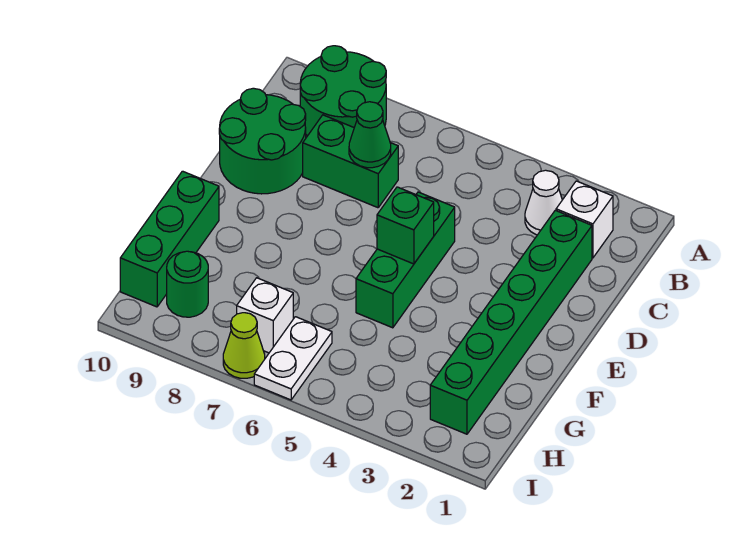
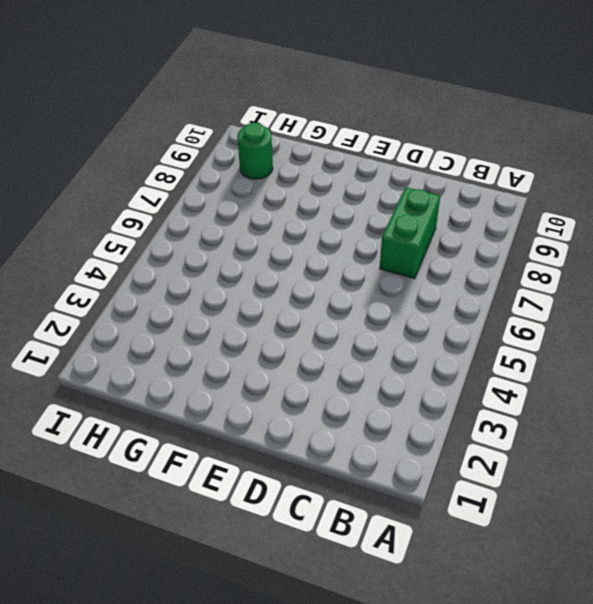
none -> green 2x2 round brick [300,46,386,136]
none -> white 1x1 brick [556,181,613,258]
none -> white 1x1 cone [525,170,562,235]

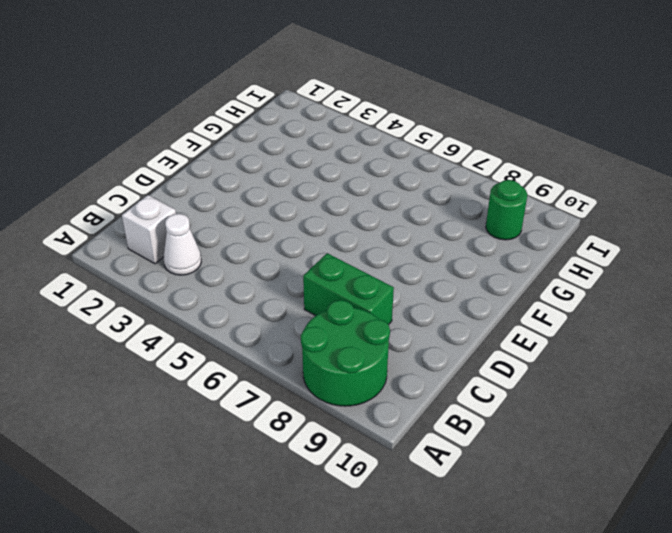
none -> green 1x6 brick [430,210,592,434]
none -> green 2x2 round brick [219,88,306,194]
none -> green 1x3 brick [356,192,455,328]

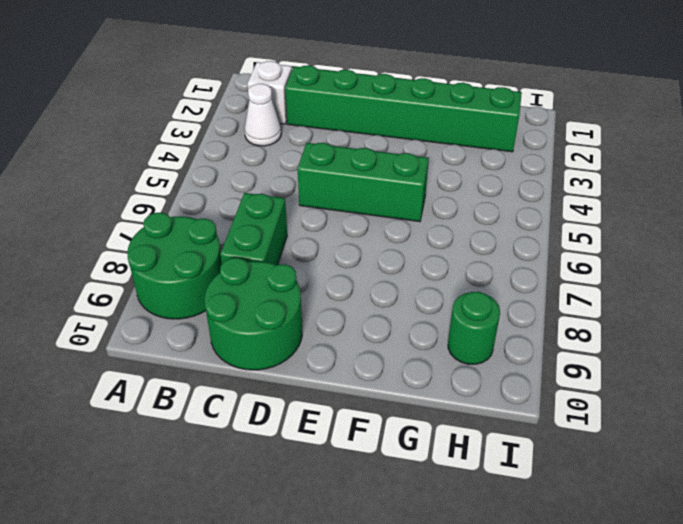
none -> green 1x3 brick [120,171,219,307]
none -> white 1x2 plate [254,317,332,400]
none -> white 1x1 brick [237,278,293,353]

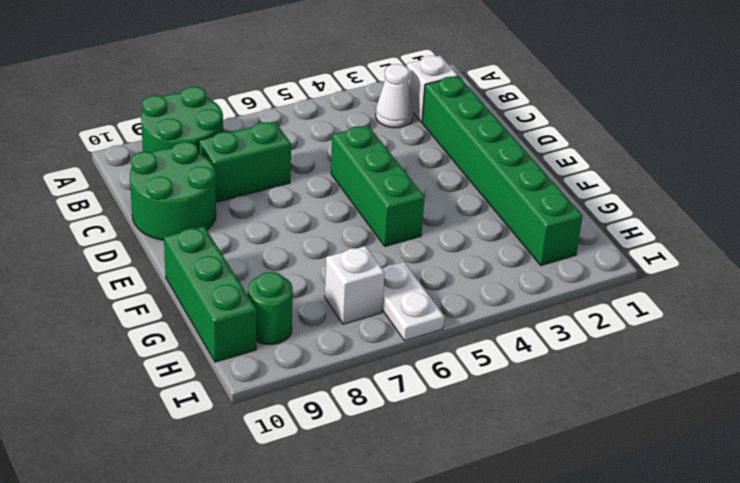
none -> lime 1x1 cone [223,313,265,378]
none -> green 1x1 cone [349,102,391,168]
none -> green 1x1 brick [377,187,434,264]

